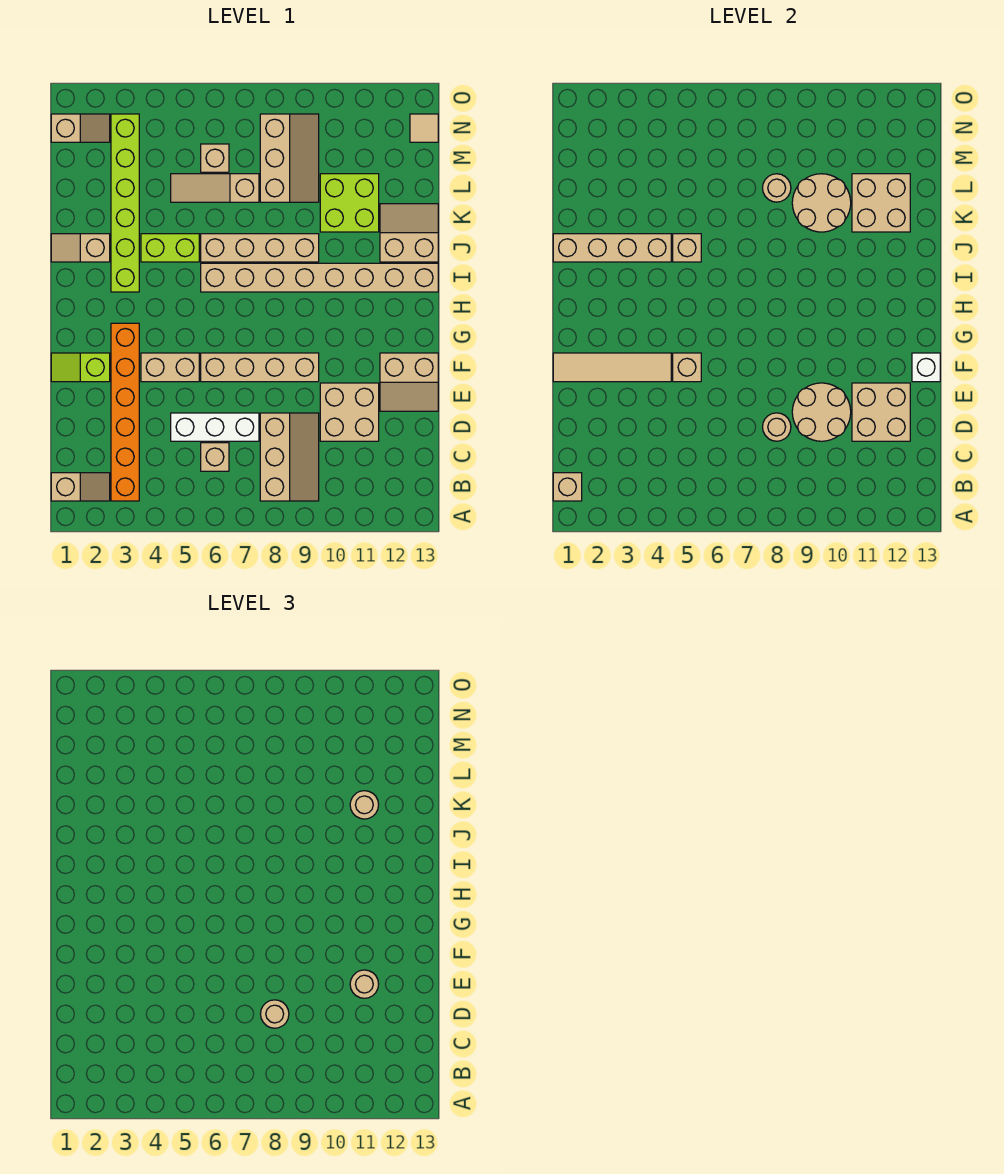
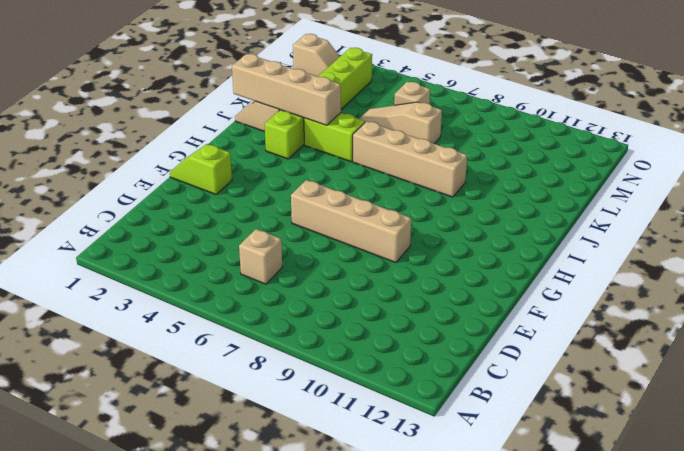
none -> tan 1x2 slope [51,473,110,501]
none -> orange 1x6 brick [111,323,139,501]
none -> tan 2x3 slope [260,413,319,501]
none -> white 1x3 brick [171,413,259,441]

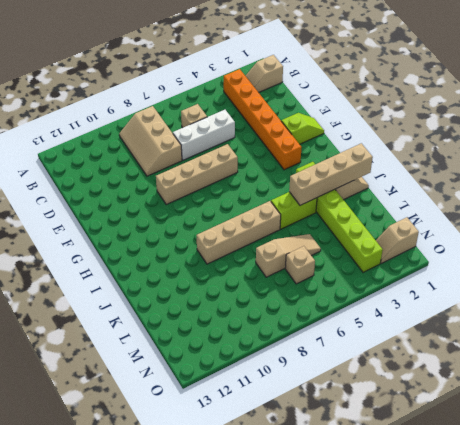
none -> tan 2x2 brick [320,383,379,441]
none -> tan 2x2 slope [380,353,438,411]
none -> tan 1x2 brick [141,353,199,382]
none -> tan 1x8 brick [201,263,438,292]

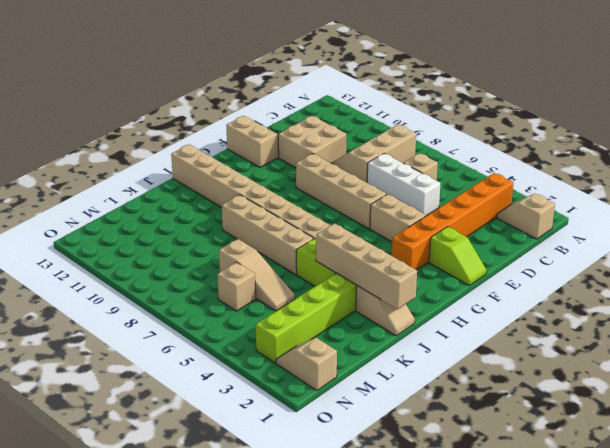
none -> tan 2x2 slope [380,204,438,262]
none -> lime 2x2 brick [320,174,379,232]
none -> tan 2x3 slope [260,114,319,202]
none -> tan 1x1 tile [410,114,438,142]

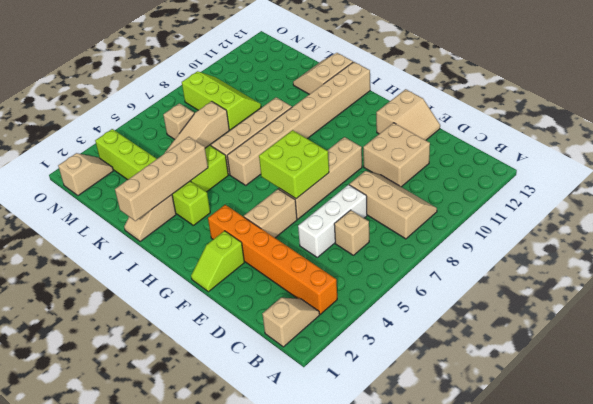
lime 2x2 brick [259,130,329,199] -> lime 2x2 brick moved to [320,174,379,232]
lime 2x3 slope [182,71,261,130] -> tan 2x3 slope [260,114,319,202]
none -> tan 1x1 tile [410,114,438,142]
none -> tan 1x1 brick [553,473,582,501]
none -> tan 1x1 round brick [763,413,791,441]
none -> tan 2x2 round brick [792,383,851,441]

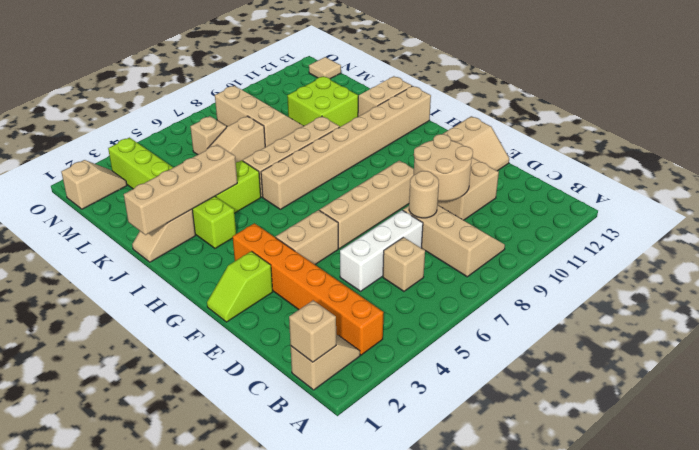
none -> tan 2x2 brick [852,383,910,441]
none -> tan 1x4 tile [553,353,671,382]
none -> tan 1x1 brick [673,353,701,382]
none -> white 1x1 brick [912,353,940,382]

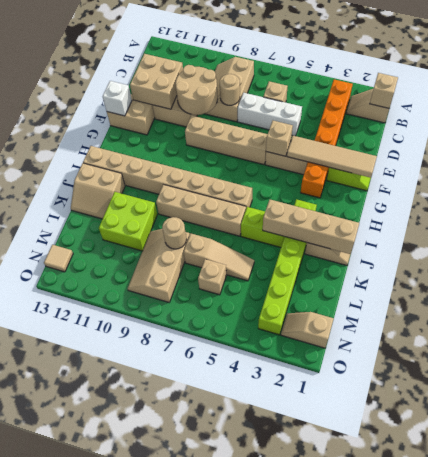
none -> tan 1x1 brick [673,234,701,262]
none -> tan 2x2 round brick [792,174,851,232]
none -> tan 2x2 brick [852,174,910,232]
none -> tan 1x1 round brick [261,1000,289,1028]

